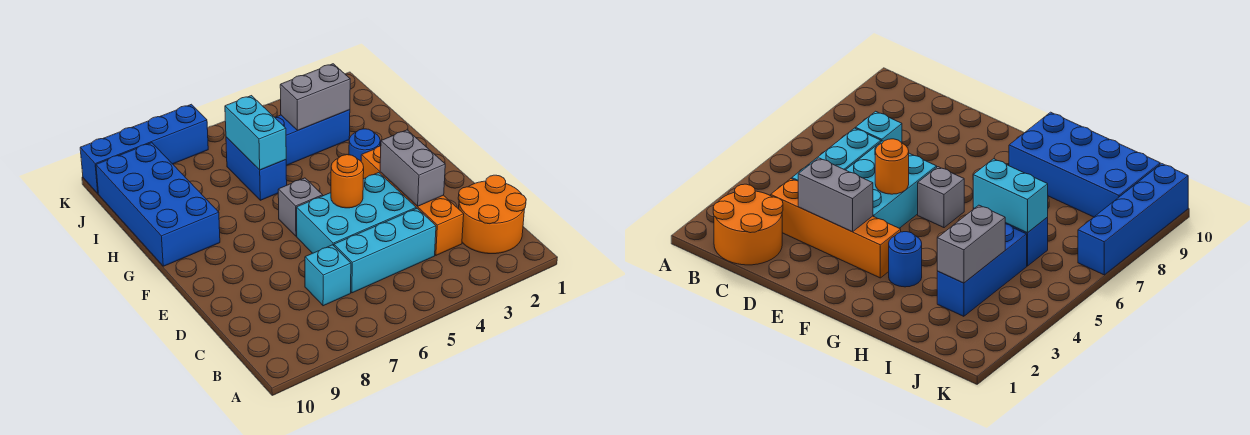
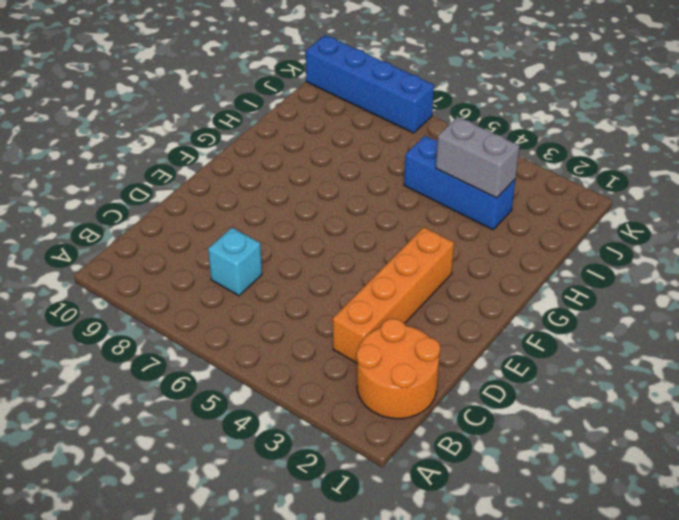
none -> cyan 1x3 brick [334,208,436,293]
none -> cyan 2x3 brick [297,173,416,253]
none -> grey 1x1 brick [278,178,323,236]

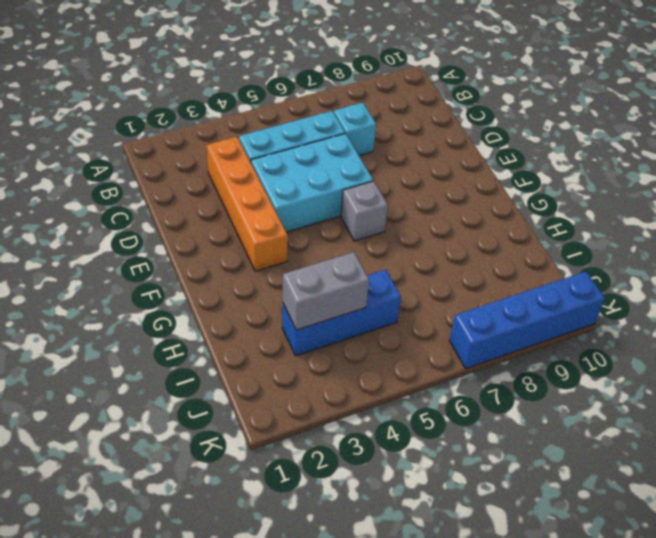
none -> orange 2x2 round brick [458,175,526,254]
none -> blue 1x1 round brick [349,129,380,161]
none -> blue 2x4 brick [96,143,220,266]

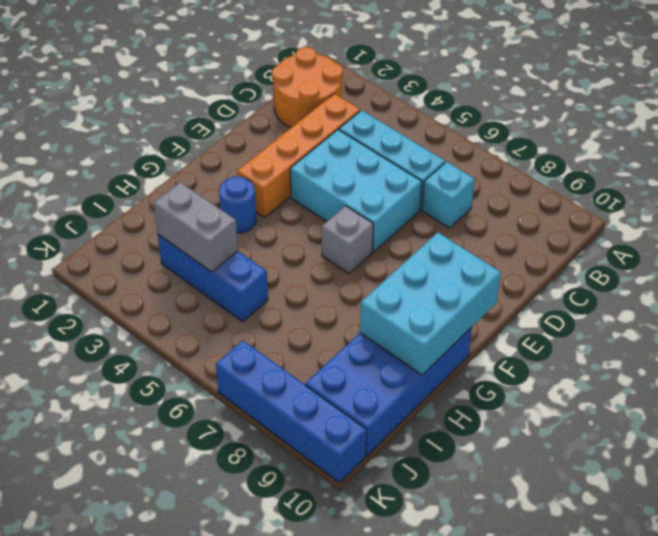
cyan 2x3 brick [360,233,501,375] -> none
none -> blue 1x2 brick [226,137,287,200]
none -> grey 1x2 brick [380,130,445,206]
none -> orange 1x1 round brick [331,155,364,208]

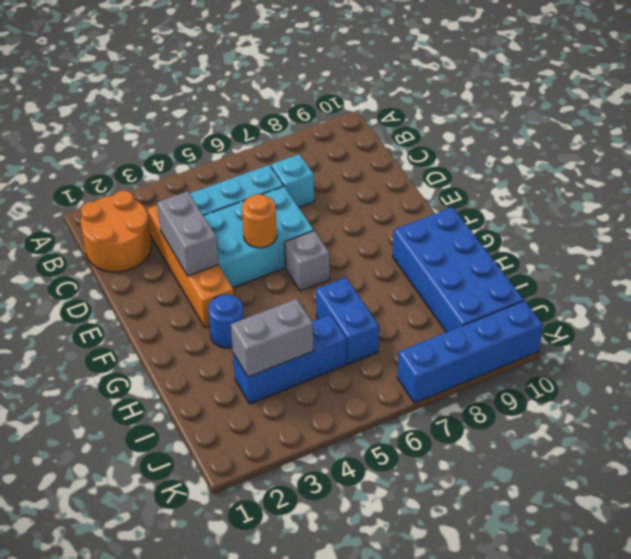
none -> cyan 1x2 brick [225,96,286,170]

